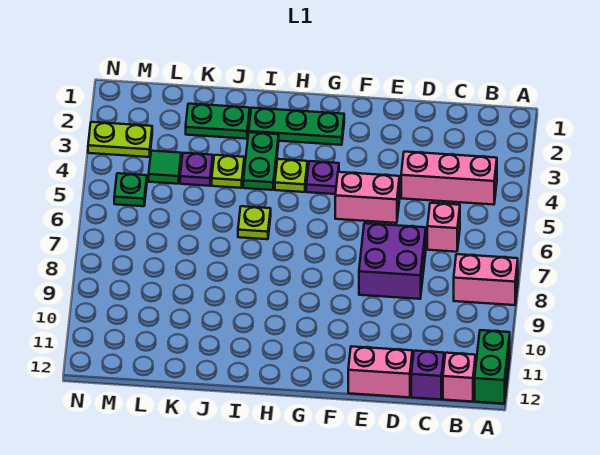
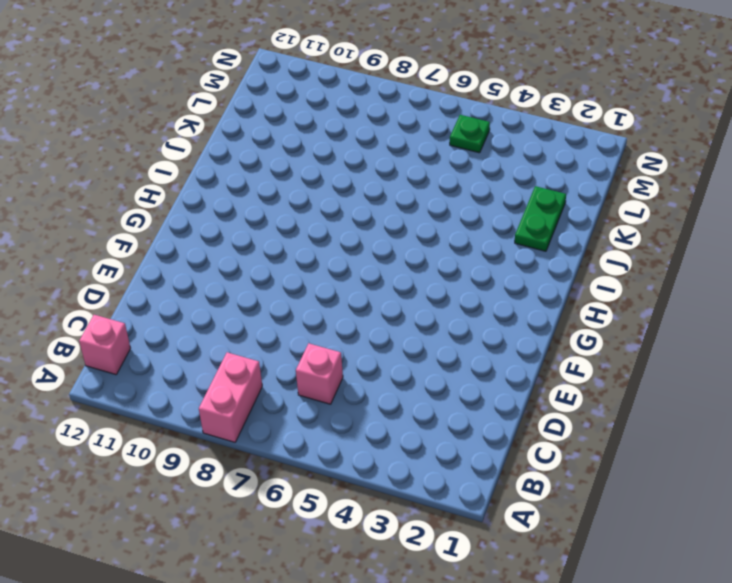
none -> green 1x2 brick [475,330,510,404]
none -> pink 1x3 brick [401,152,497,205]
none -> purple 1x1 brick [411,351,444,399]

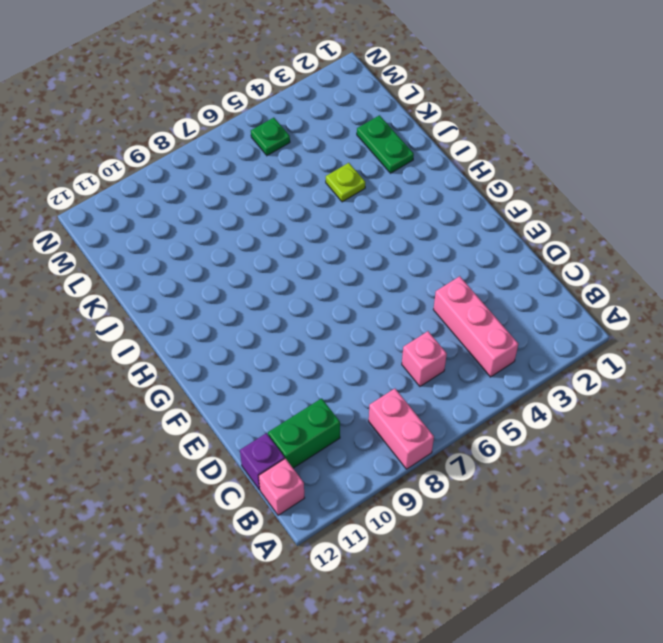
green 1x2 brick [268,398,340,468] -> green 1x2 brick moved to [475,330,510,404]
none -> purple 2x2 brick [359,223,426,299]
none -> pink 1x2 brick [348,346,412,397]
none -> pink 1x2 brick [335,172,400,223]

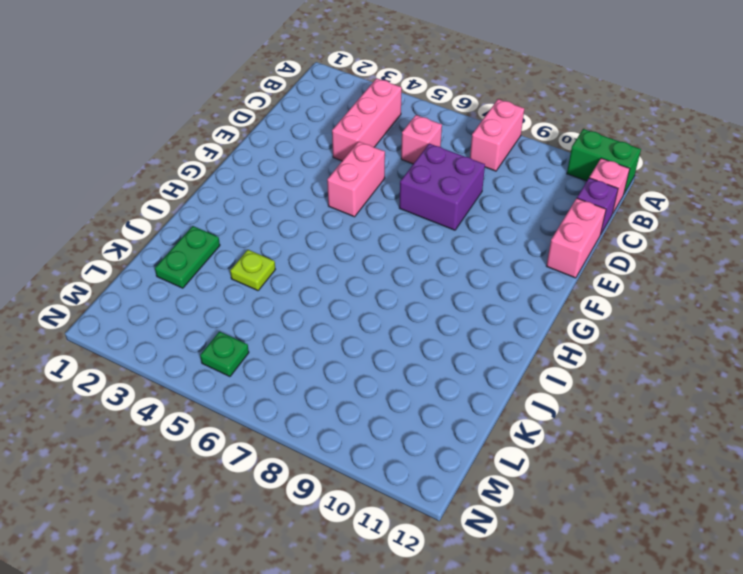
none -> green 1x3 plate [249,108,344,145]
none -> purple 1x1 plate [306,161,339,194]
none -> lime 1x1 plate [275,159,307,192]

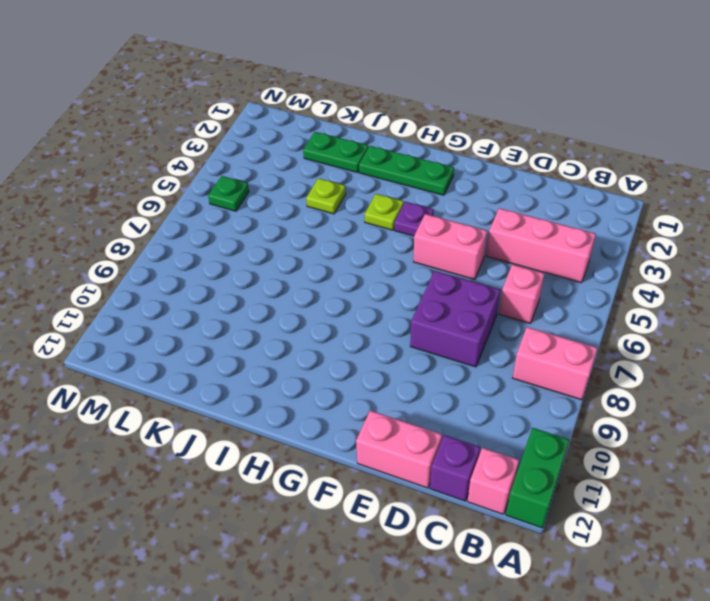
none -> green 1x2 plate [243,132,279,190]
none -> lime 1x1 plate [238,206,271,239]
none -> purple 1x1 plate [180,153,213,186]

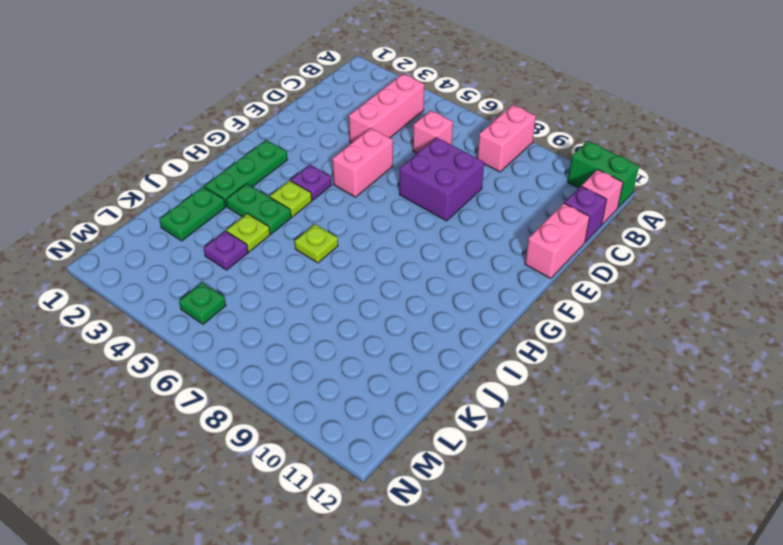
none -> green 1x1 tile [149,151,181,184]
none -> lime 1x2 plate [88,122,152,157]

